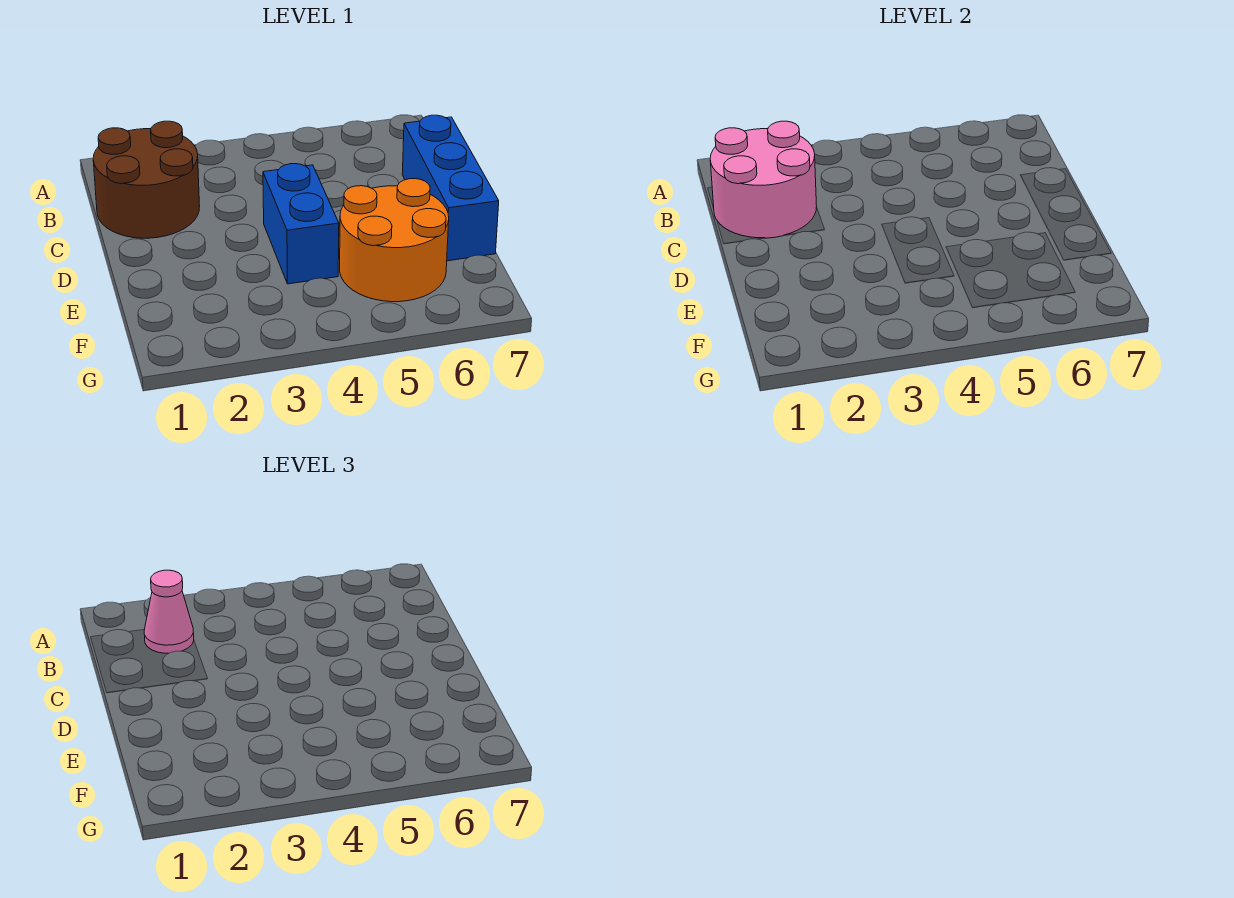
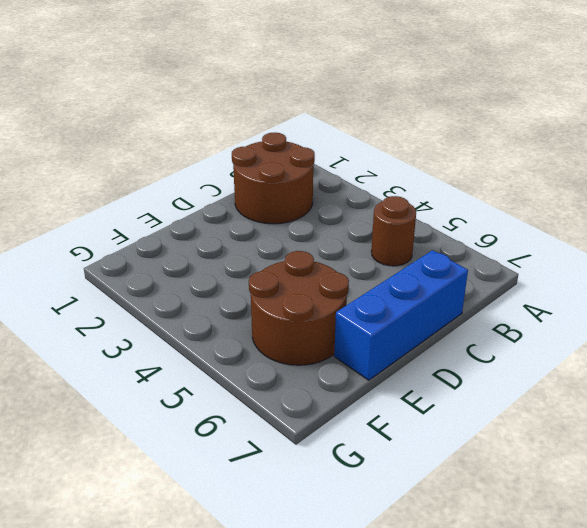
brown 1x1 round brick [371,196,416,266] -> none
brown 2x2 round brick [249,251,349,365] -> orange 2x2 round brick [340,179,449,302]
none -> blue 1x2 brick [263,164,339,284]
none -> pink 2x2 round brick [710,121,817,238]

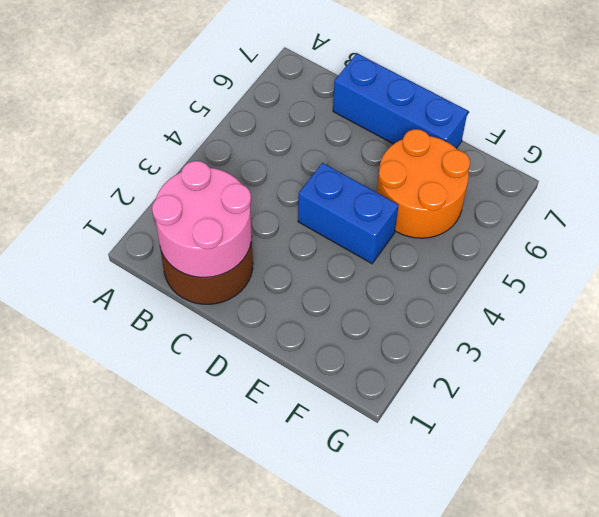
none -> pink 1x1 cone [144,570,194,653]

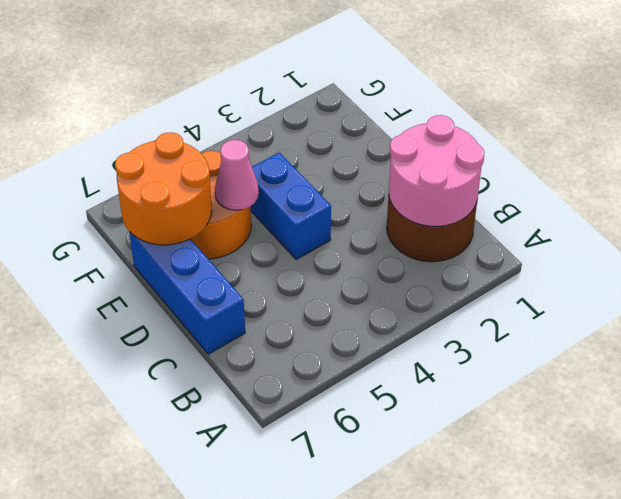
pink 1x1 cone [215,140,259,210] -> pink 1x1 cone moved to [144,570,194,653]
orange 2x2 round brick [115,132,212,245] -> none

